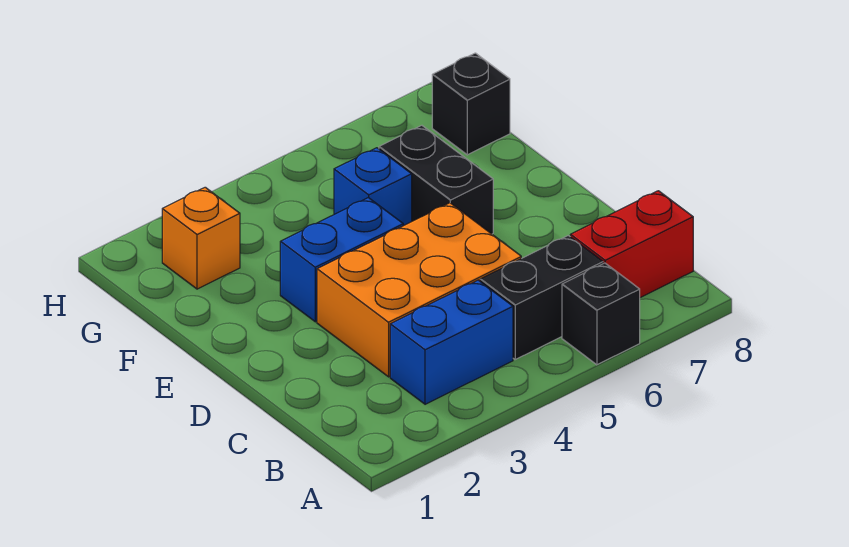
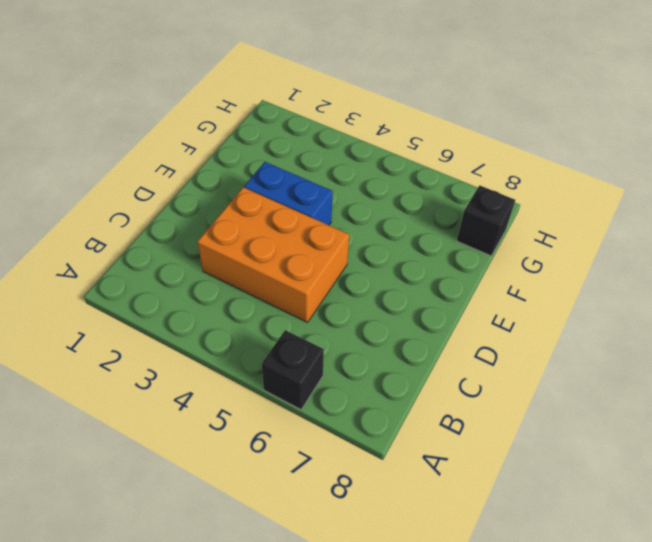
none -> blue 1x2 brick [390,280,513,404]
none -> black 1x2 brick [480,236,603,359]

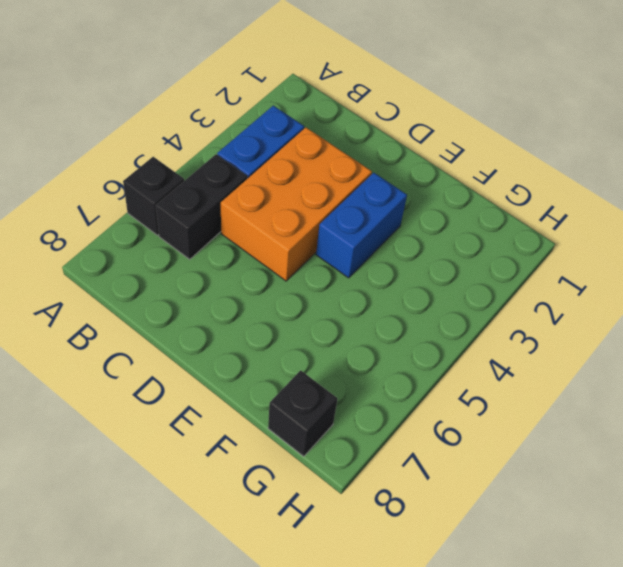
none -> red 1x2 brick [570,191,693,298]
none -> black 1x2 brick [379,125,493,234]

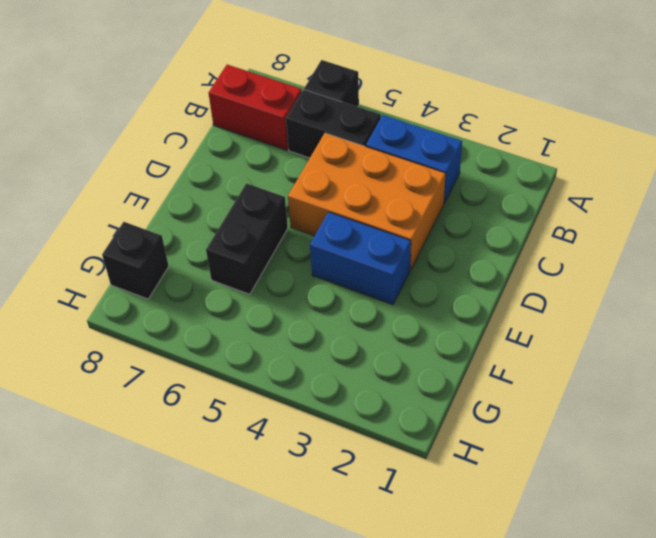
none -> blue 1x1 brick [334,148,412,226]
none -> orange 1x1 brick [162,187,240,289]

